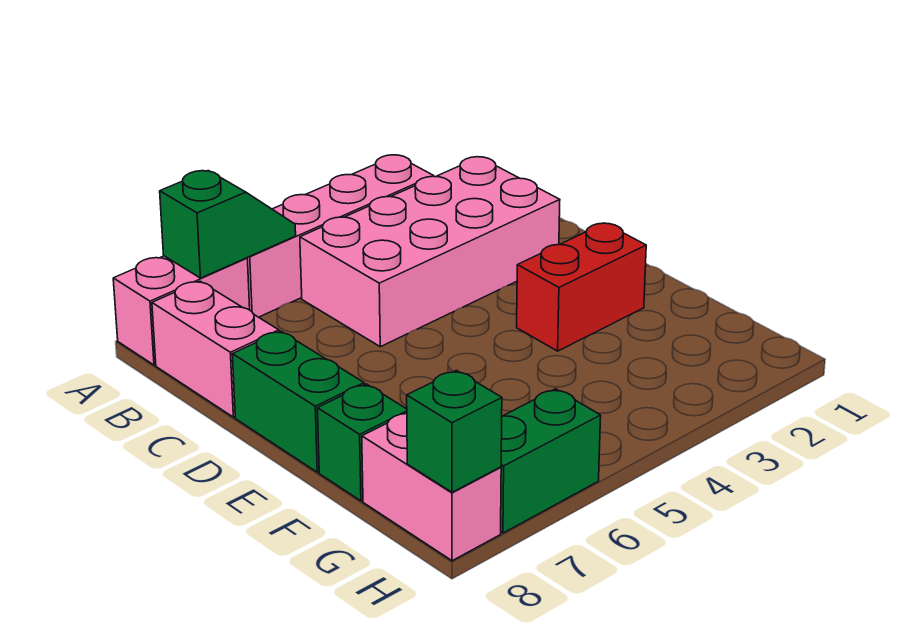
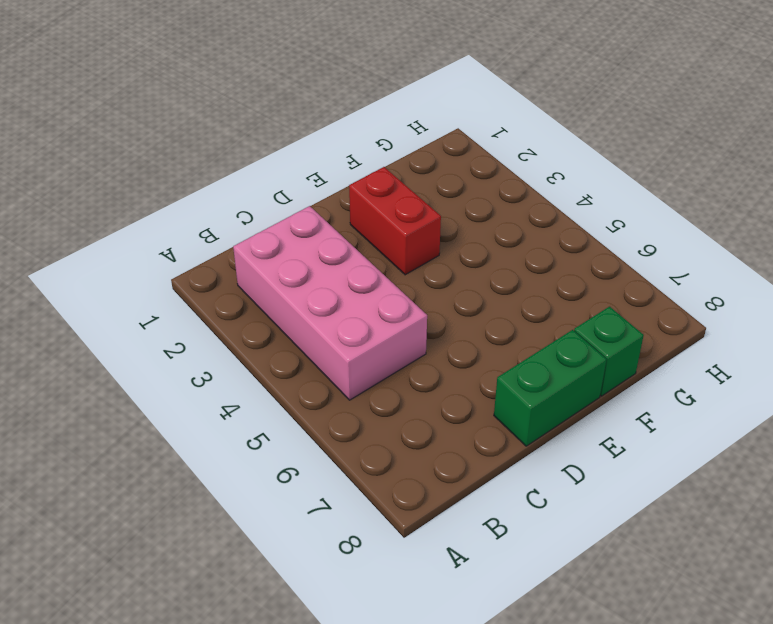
none -> pink 1x4 brick [247,155,433,317]
none -> pink 1x2 brick [113,256,250,365]

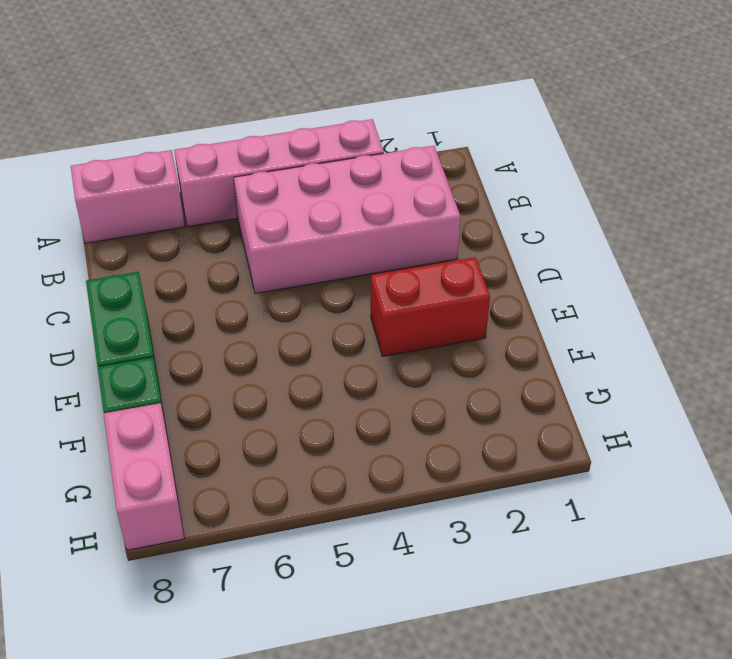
none -> pink 1x2 brick [152,281,279,417]
none -> green 1x2 brick [501,389,601,533]

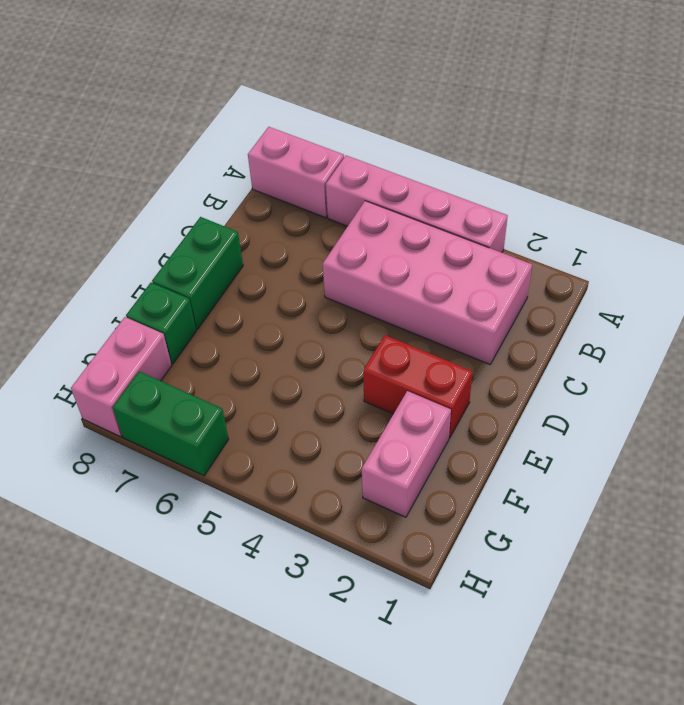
pink 1x2 brick [362,391,451,517] -> pink 1x2 brick moved to [152,281,279,417]
none -> green 1x2 slope [160,171,296,278]
none -> green 1x1 brick [407,370,502,492]

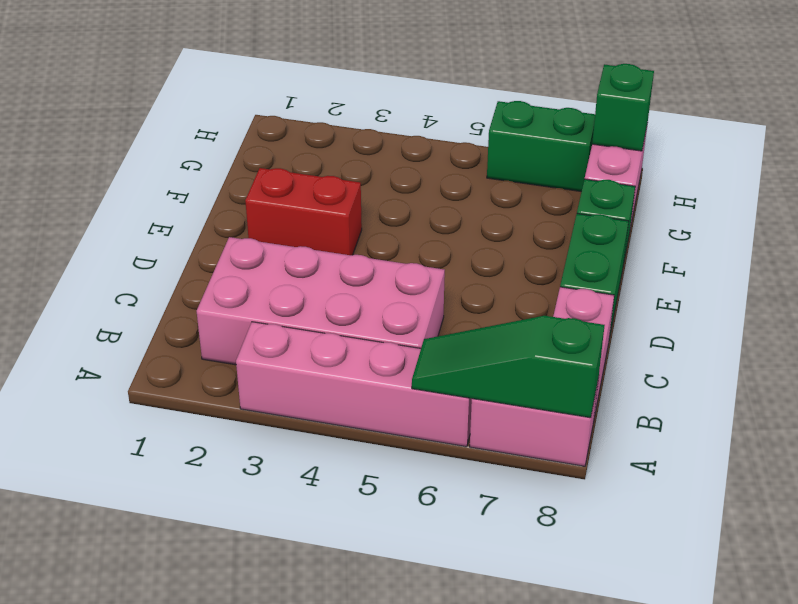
green 1x3 slope [412,316,605,418] -> green 1x2 slope [160,171,296,278]

